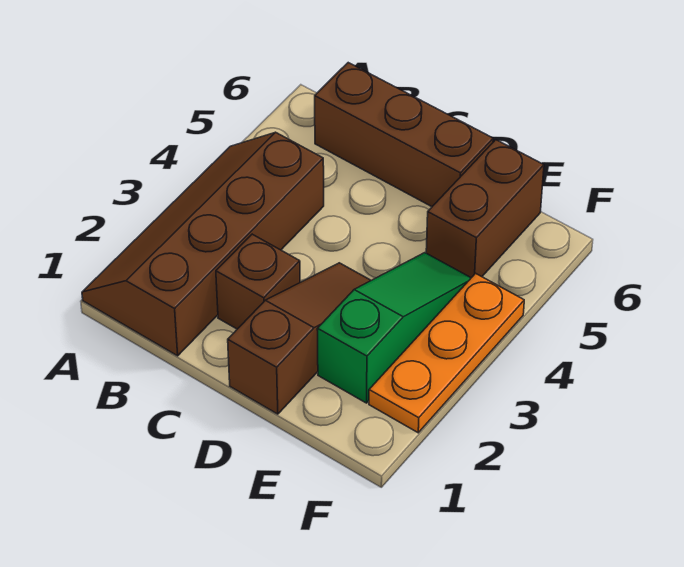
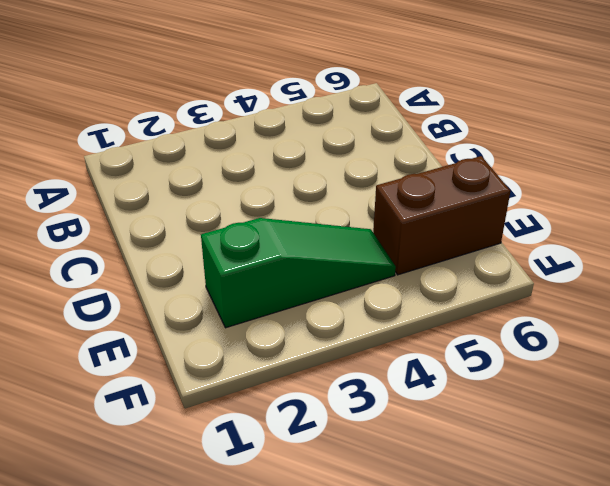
none -> brown 2x4 slope [82,132,324,356]
none -> brown 1x3 brick [315,63,493,207]

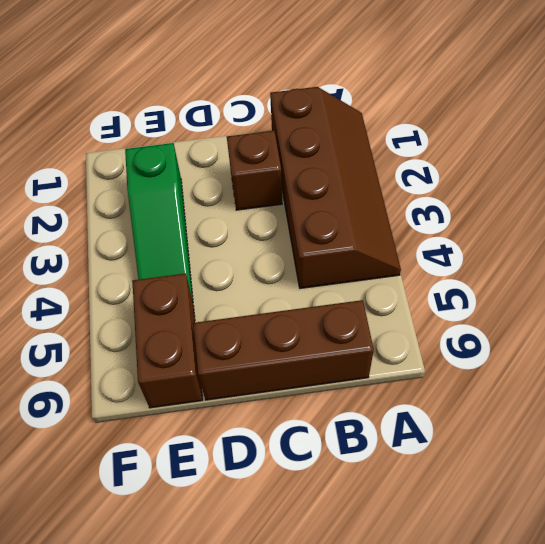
none -> brown 1x3 slope [228,263,371,414]
none -> orange 1x3 plate [369,273,524,433]

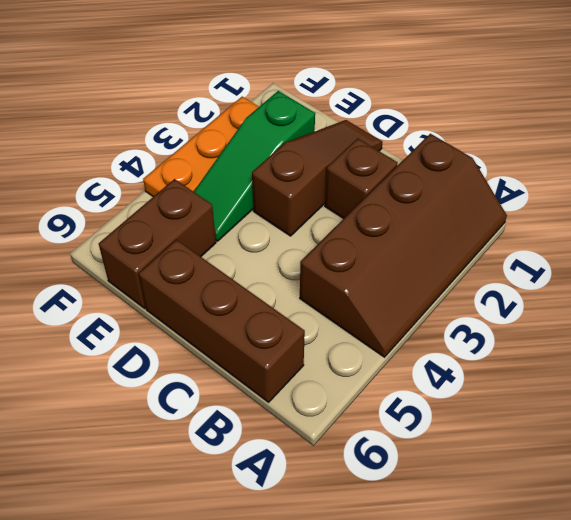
brown 1x3 slope [252,120,382,236] -> brown 1x3 slope turned to [228,263,371,414]

